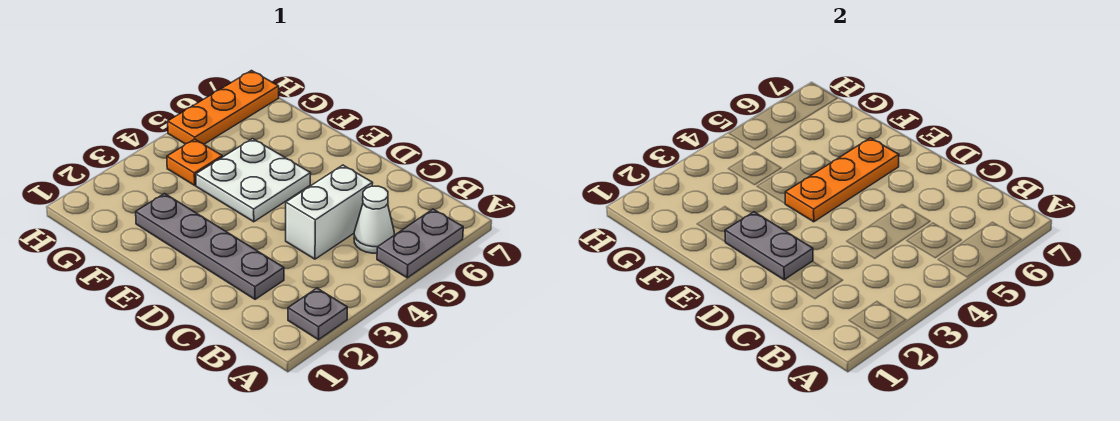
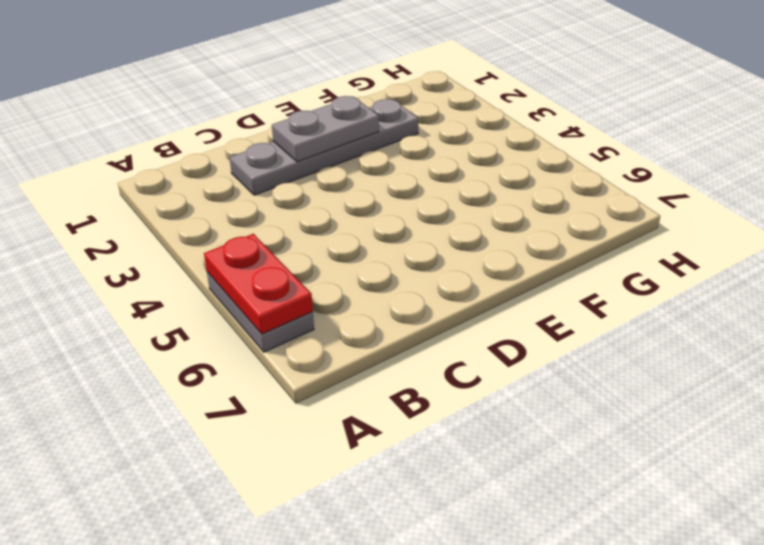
red 1x2 plate [204,234,313,334] -> none
none -> grey 1x1 plate [288,288,347,340]
none -> white 1x1 cone [354,186,394,253]

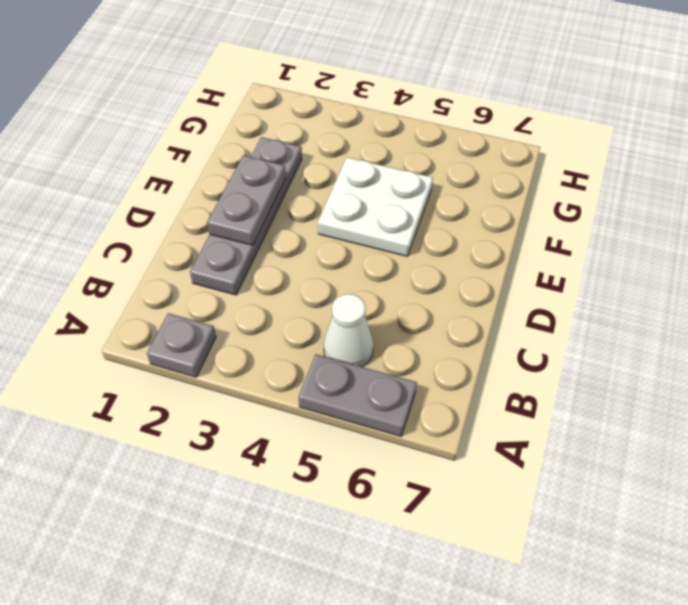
none -> white 1x2 brick [286,165,373,259]
none -> orange 1x1 plate [167,139,222,185]

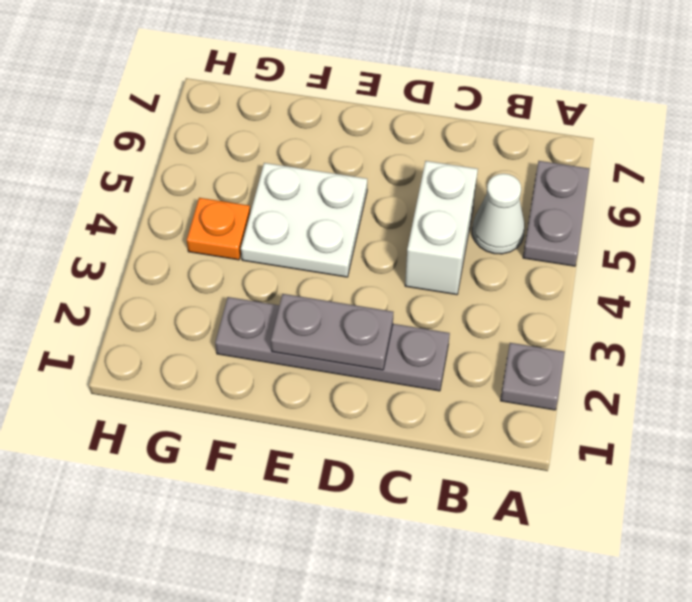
none -> orange 1x3 plate [168,71,279,144]
none -> orange 1x3 plate [785,138,899,222]

